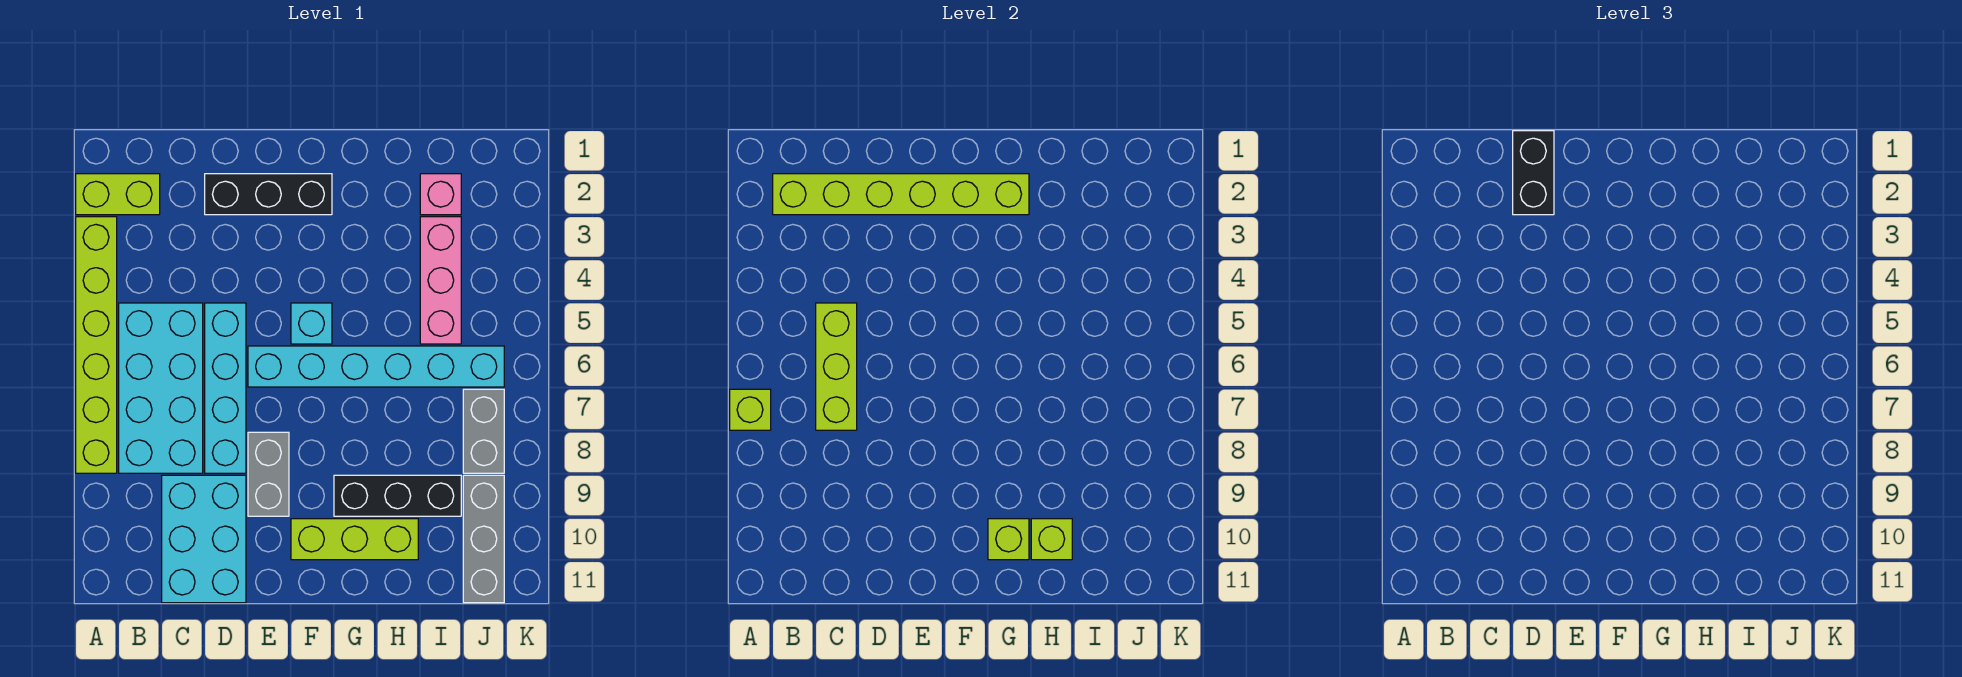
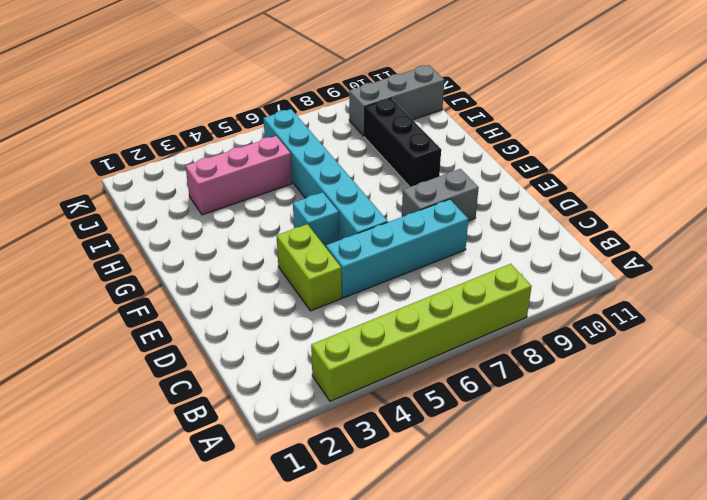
lime 1x2 brick [276,224,342,311] -> lime 1x2 brick moved to [76,174,160,215]
none -> cyan 2x4 brick [119,303,203,473]
none -> cyan 2x3 brick [162,475,246,603]
none -> black 1x3 brick [205,174,332,215]

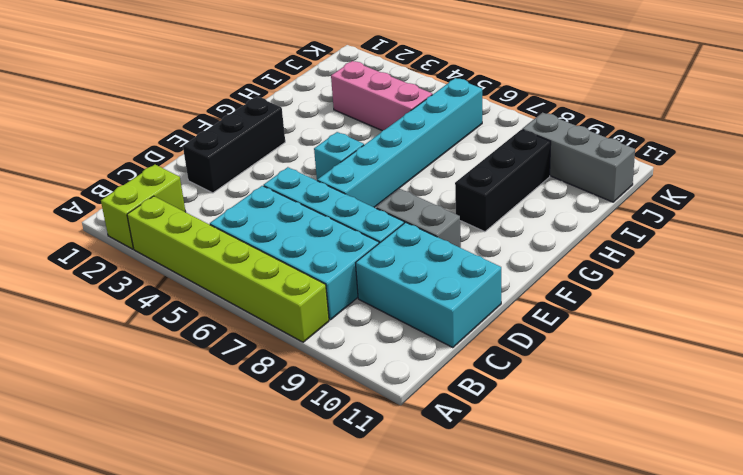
none -> lime 1x3 brick [291,519,418,560]
none -> pink 1x1 brick [420,174,461,215]
none -> grey 1x2 brick [463,389,504,473]

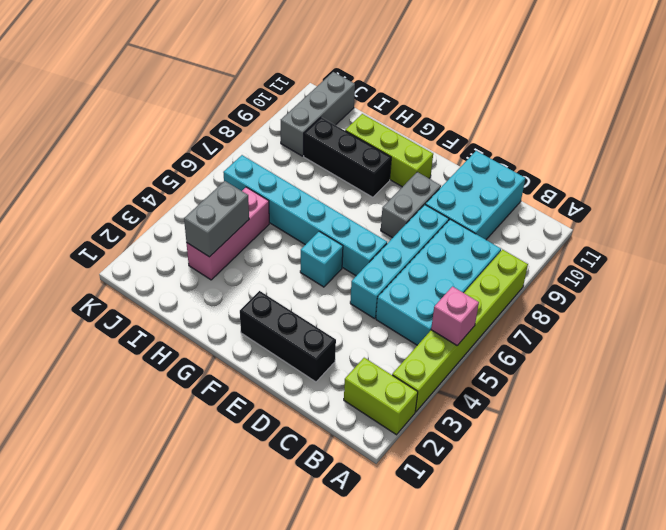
pink 1x1 brick [431,287,479,346] -> pink 1x1 brick moved to [420,174,461,215]
grey 1x2 brick [184,181,249,257] -> grey 1x2 brick moved to [463,389,504,473]
none -> lime 1x1 brick [730,389,771,430]
none -> lime 1x6 brick [773,174,1029,215]
none -> lime 1x3 brick [816,303,857,430]

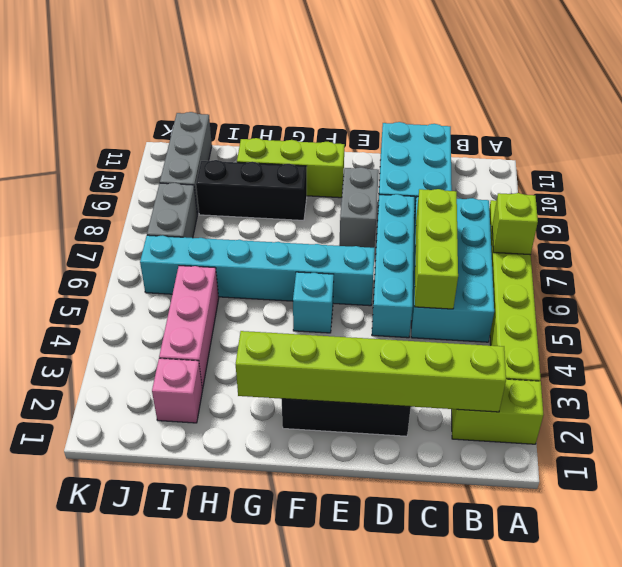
none -> lime 1x1 brick [988,519,1029,560]
none -> lime 1x1 brick [1031,519,1072,560]
none -> black 1x2 brick [1513,131,1554,215]

